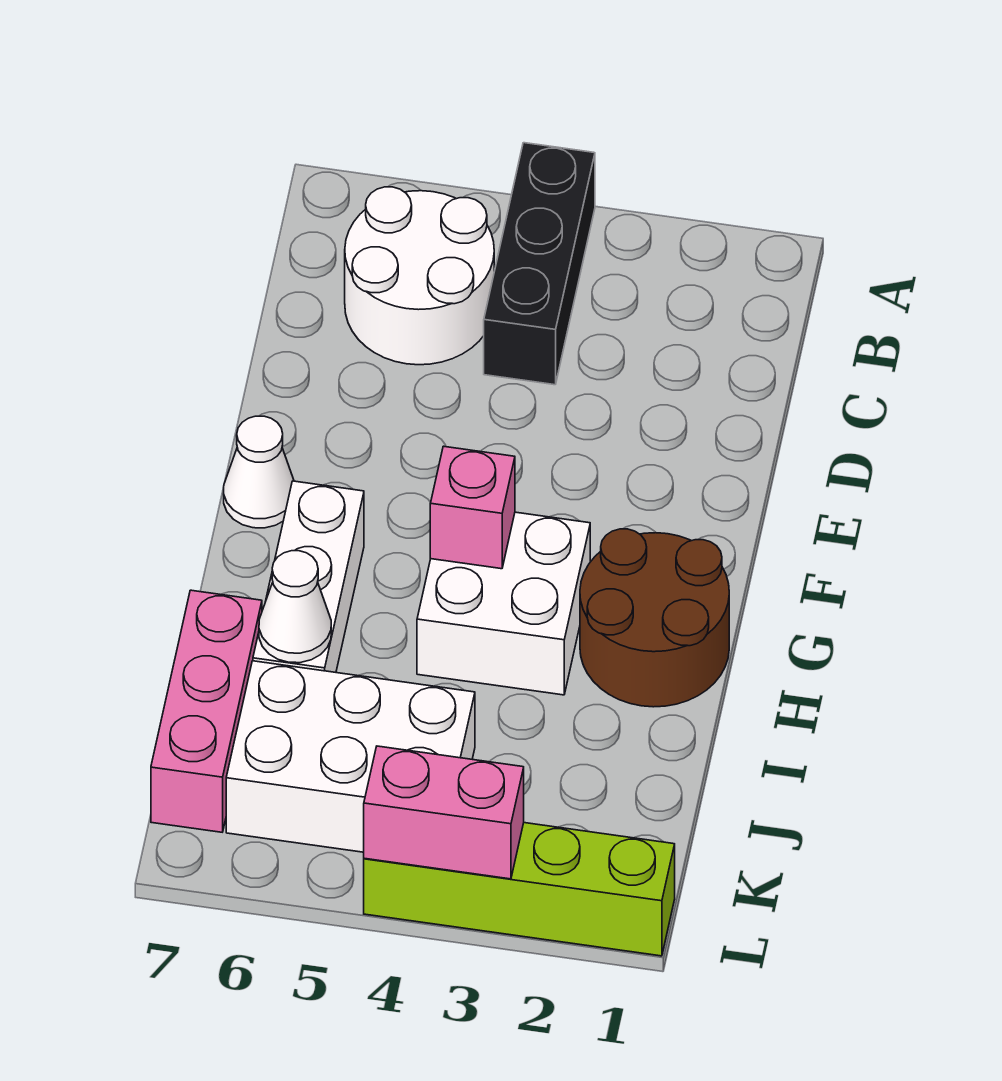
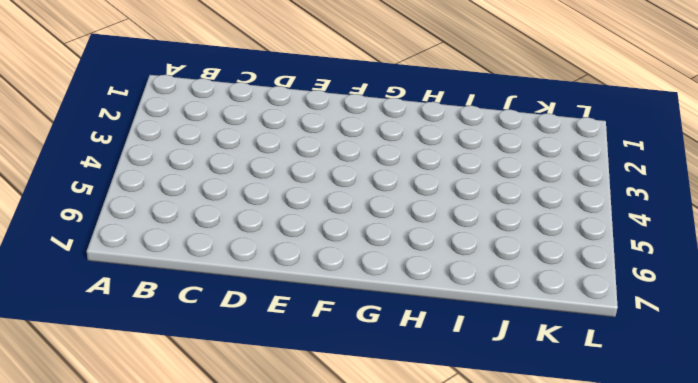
none -> black 1x3 brick [484,143,595,385]
none -> white 2x2 round brick [345,187,494,365]
none -> white 1x1 cone [224,416,294,528]

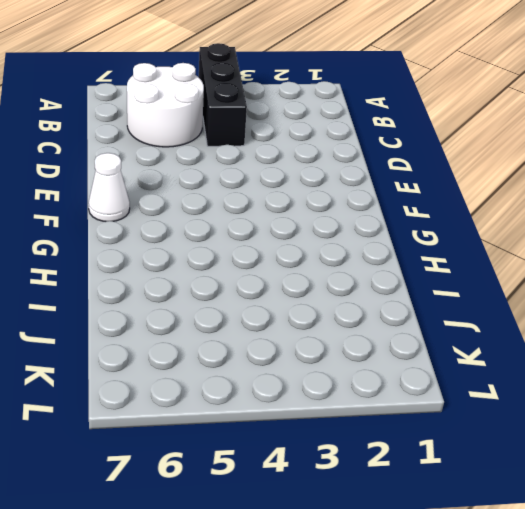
none -> brown 2x2 round brick [580,529,729,707]
none -> white 2x2 brick [417,512,590,695]
none -> white 1x3 brick [253,481,364,672]

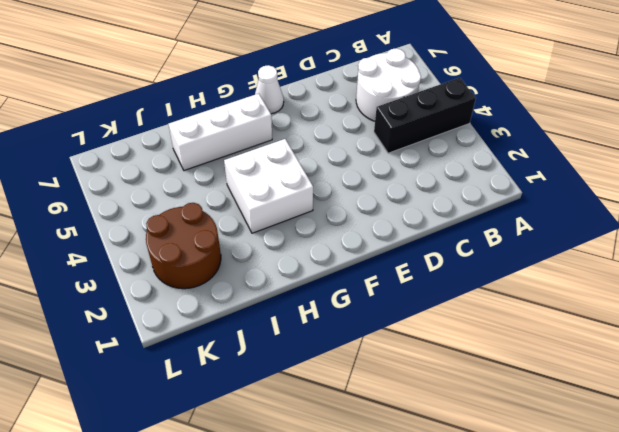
brown 2x2 round brick [146,203,221,289] -> brown 2x2 round brick moved to [580,529,729,707]
none -> pink 1x3 brick [151,590,262,832]
none -> white 2x3 brick [226,661,475,852]
none -> lime 1x4 brick [364,823,675,956]

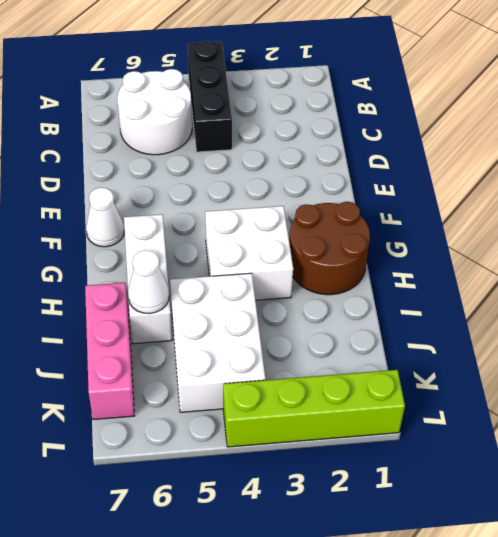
white 2x3 brick [170,273,265,412] -> white 2x3 brick turned to [226,661,475,852]
none -> pink 1x1 brick [430,446,515,569]
none -> pink 1x2 brick [364,746,524,879]

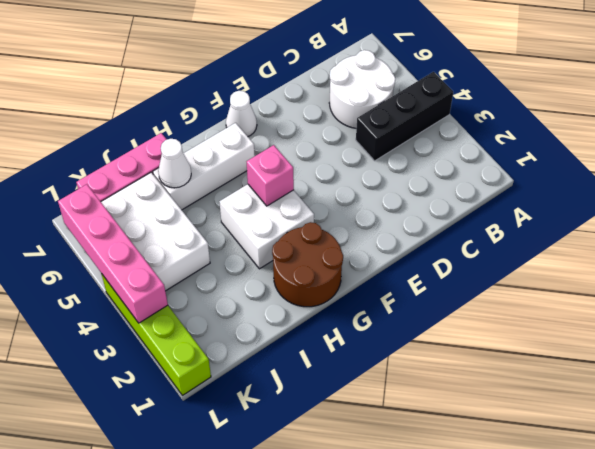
pink 1x4 brick [58,184,168,323] -> pink 1x2 brick [364,746,524,879]

